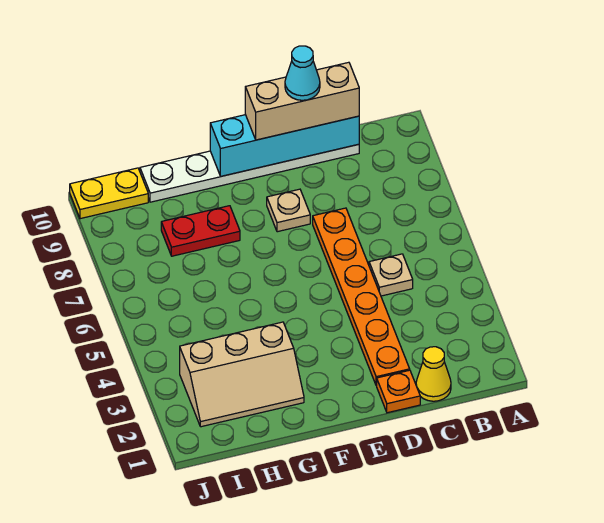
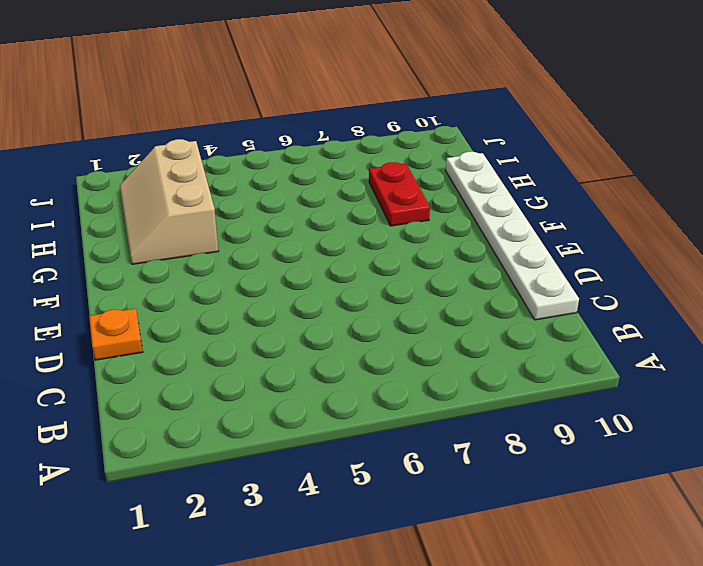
none -> yellow 1x1 cone [416,347,451,401]
none -> tan 1x1 plate [369,254,413,296]
none -> orange 1x6 plate [313,208,410,386]

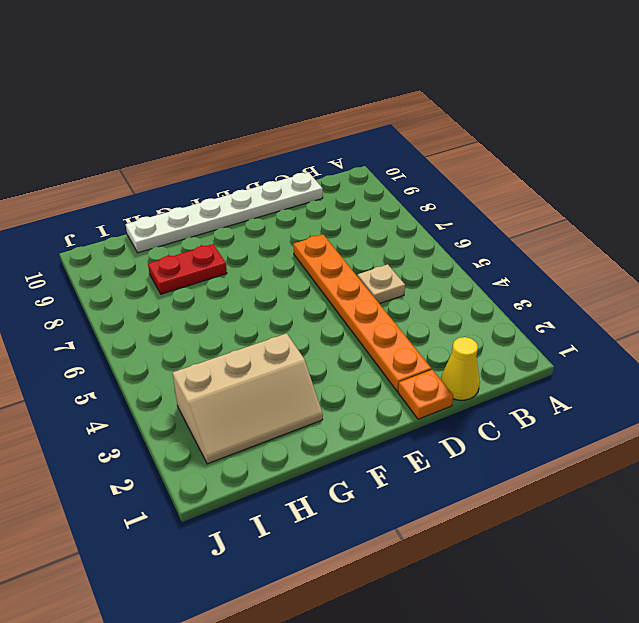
none -> tan 1x1 plate [267,189,310,232]
none -> yellow 1x2 plate [70,168,148,219]
none -> cyan 1x4 brick [210,115,359,176]

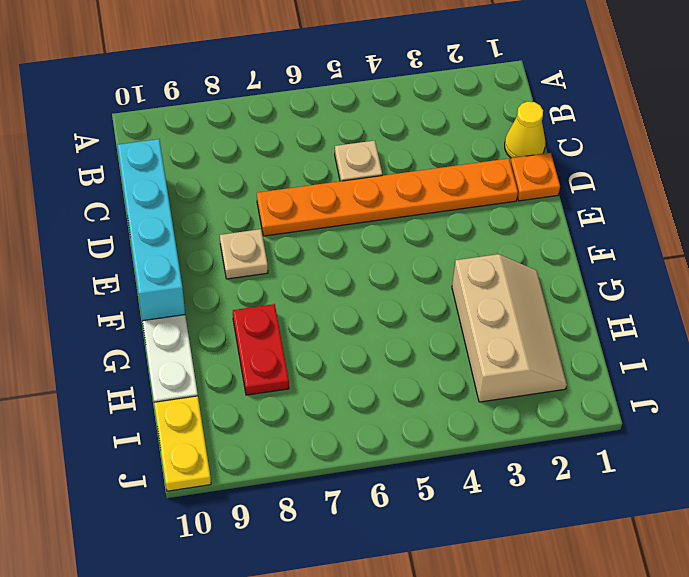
none -> tan 1x3 brick [245,62,359,140]
none -> cyan 1x1 cone [285,46,320,100]

